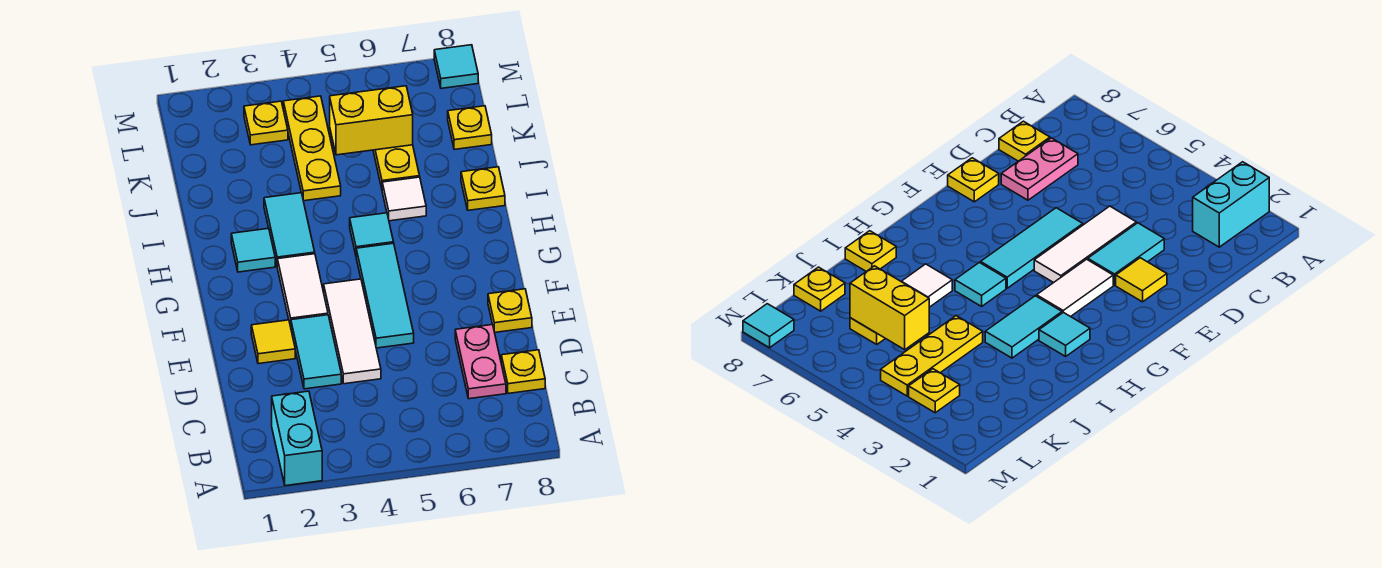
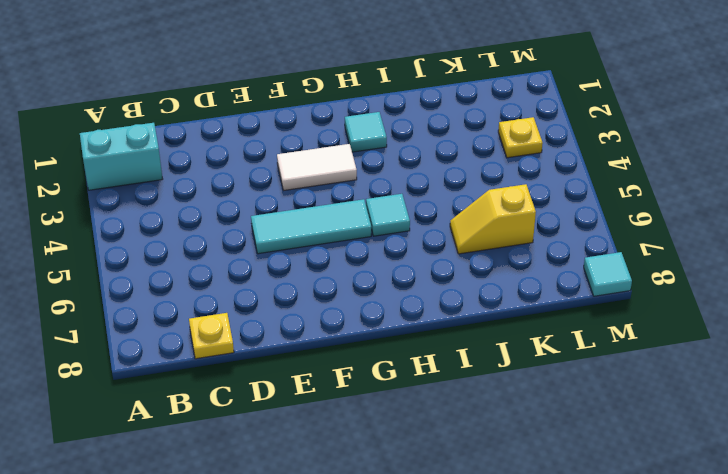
yellow 1x2 slope [450,184,536,254] -> yellow 1x2 plate [373,145,420,188]
none -> pink 1x2 plate [455,325,506,399]
none -> cyan 1x2 tile [291,315,341,389]
none -> white 1x3 tile [324,279,381,384]

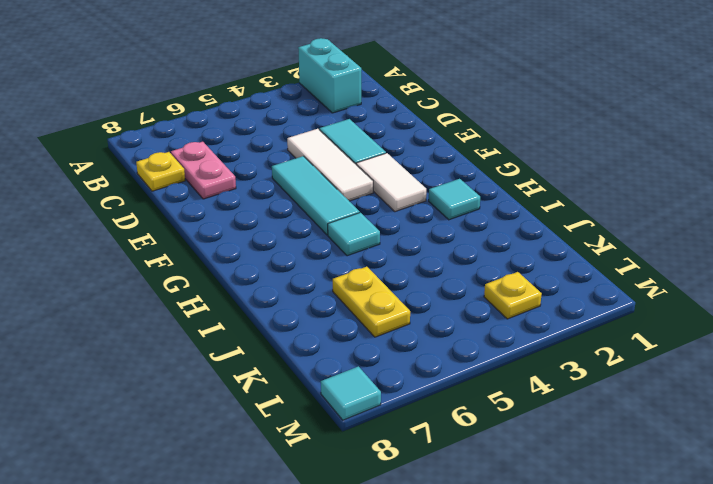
none -> yellow 1x1 tile [251,320,295,364]
none -> yellow 1x1 plate [488,289,532,332]
none -> cyan 1x2 tile [264,193,315,264]

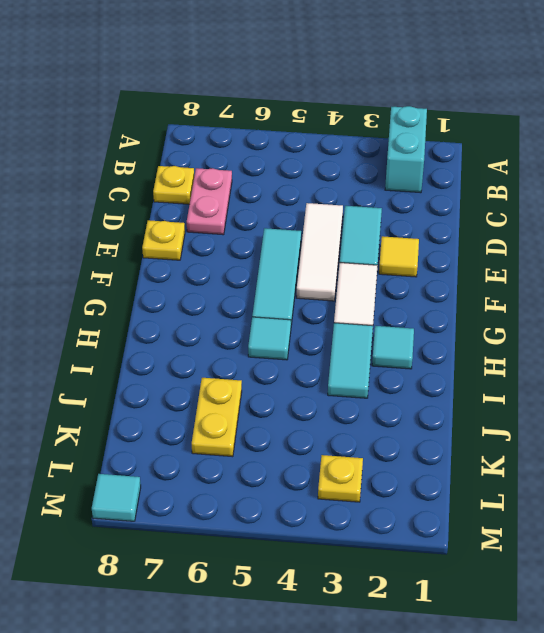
none -> white 1x1 tile [382,177,426,221]
none -> yellow 1x1 plate [461,167,505,210]
none -> yellow 1x3 plate [283,96,341,201]

